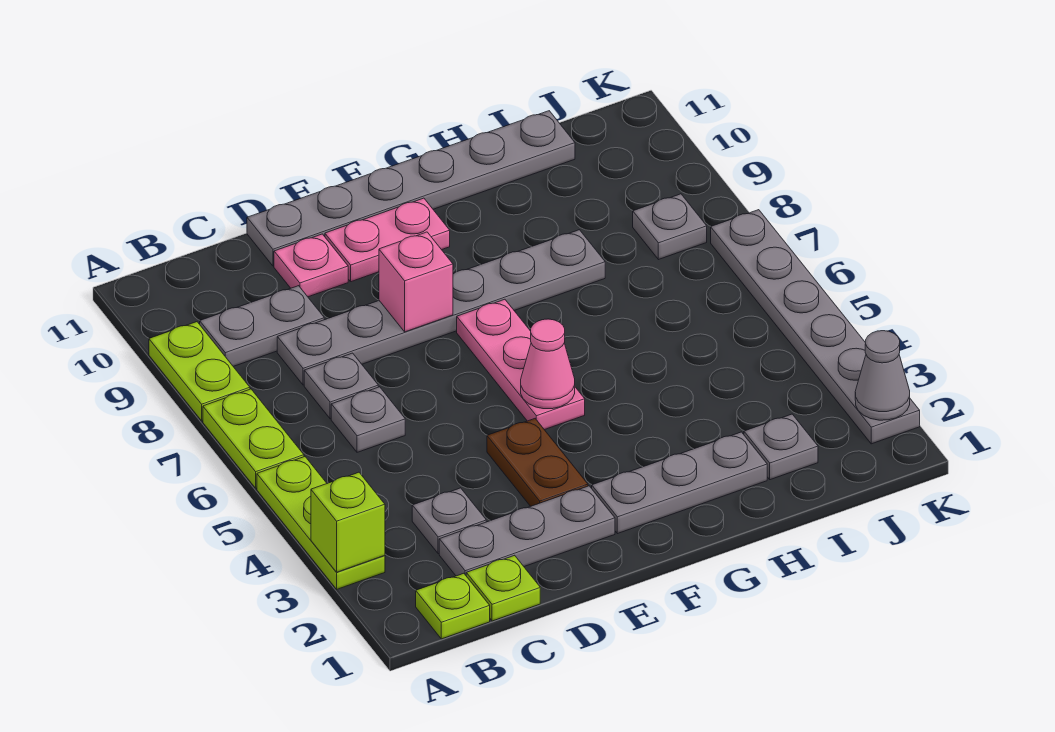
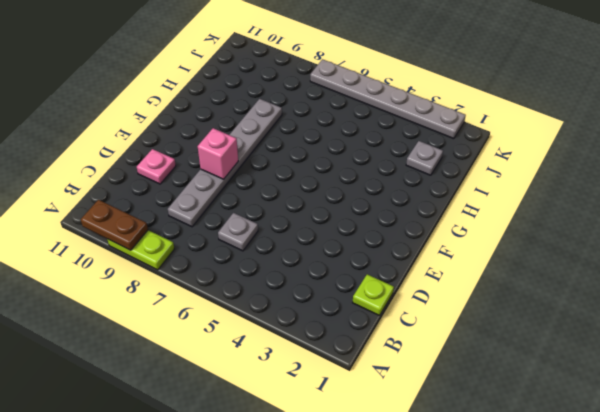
brown 1x2 plate [81,200,148,250] -> brown 1x2 plate moved to [487,419,588,506]
none -> lime 1x3 plate [257,457,385,589]
none -> lime 1x2 plate [203,389,304,488]
none -> lime 1x1 plate [416,573,490,639]

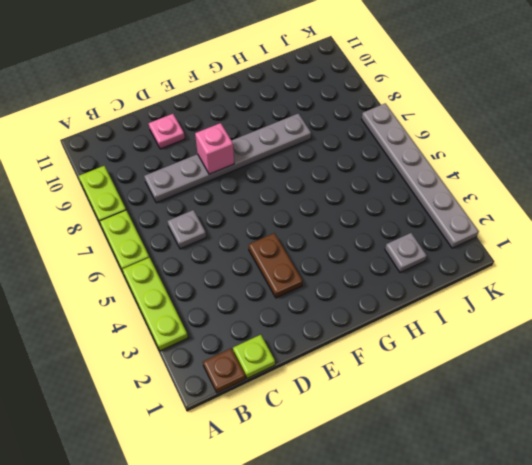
brown 1x1 plate [203,349,245,393] -> lime 1x1 plate [416,573,490,639]
none -> grey 1x2 plate [200,286,324,367]
none -> grey 1x3 plate [439,486,615,576]
none -> grey 1x1 plate [412,488,486,554]

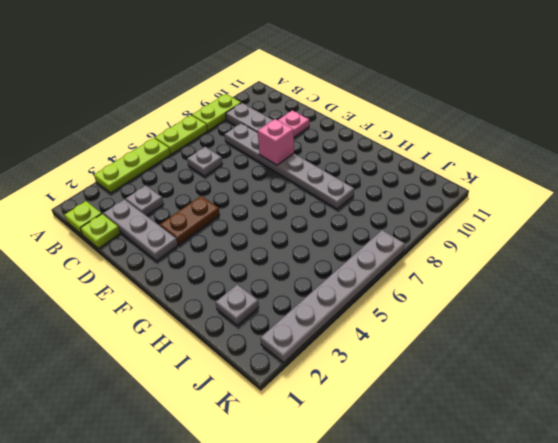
none -> grey 1x1 plate [304,353,378,419]
none -> grey 1x6 plate [247,111,575,266]
none -> pink 1x2 plate [325,198,450,282]

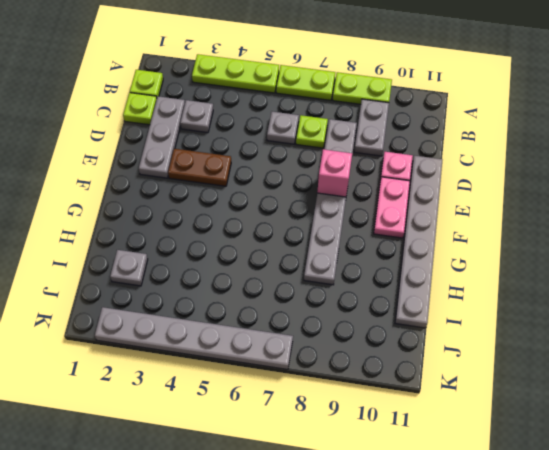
lime 1x1 plate [296,115,328,148] -> grey 1x1 plate [304,353,378,419]
none -> grey 1x3 plate [592,432,767,534]
none -> pink 1x3 plate [457,299,585,430]
none -> grey 1x1 plate [633,194,707,260]

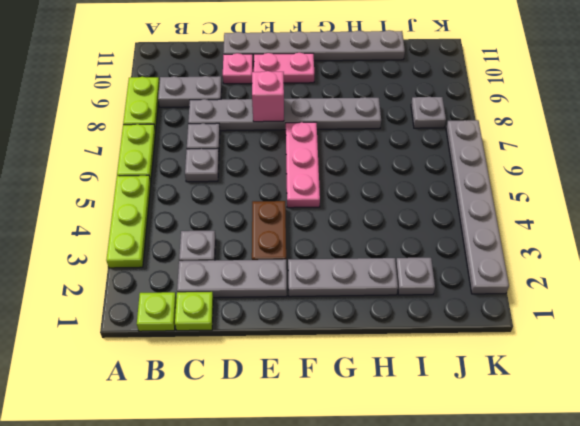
none -> lime 1x1 brick [311,472,385,572]
none -> pink 1x1 cone [521,319,575,409]
none -> grey 1x1 cone [855,331,910,420]

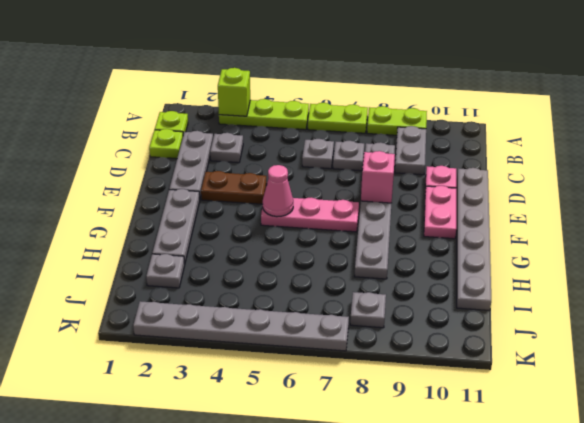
none -> grey 1x1 cone [855,331,910,420]

